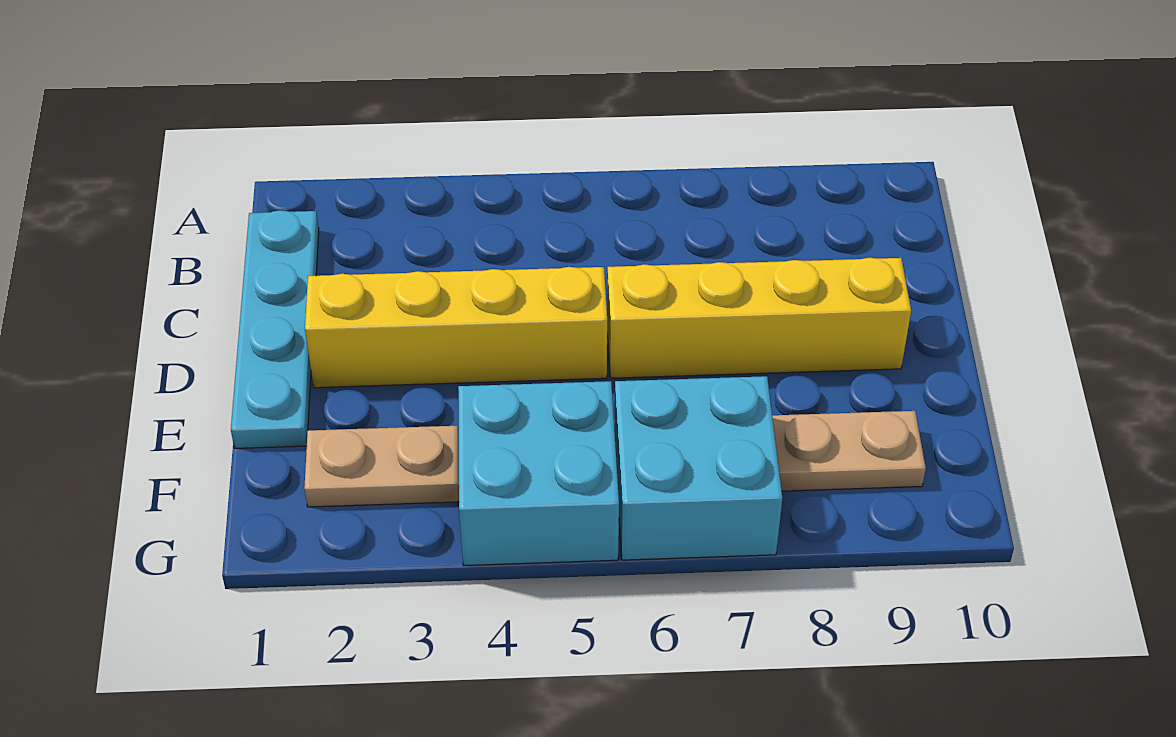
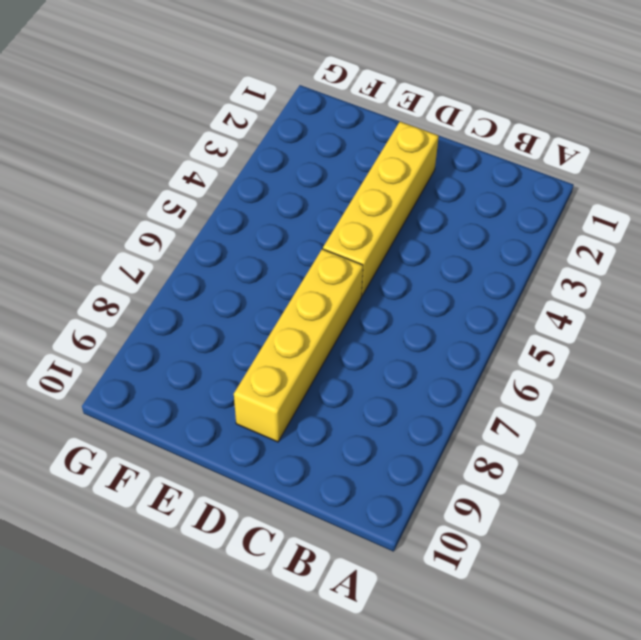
none -> cyan 1x4 plate [231,210,319,448]
none -> tan 1x2 plate [304,426,459,507]

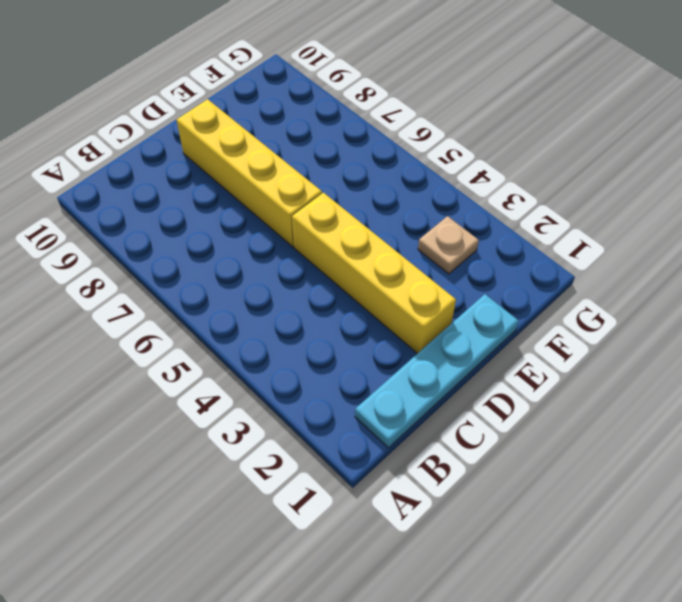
tan 1x1 plate [418,216,479,274] -> tan 1x2 plate [304,426,459,507]
none -> cyan 2x2 brick [458,381,619,566]
none -> cyan 2x2 brick [614,376,782,560]

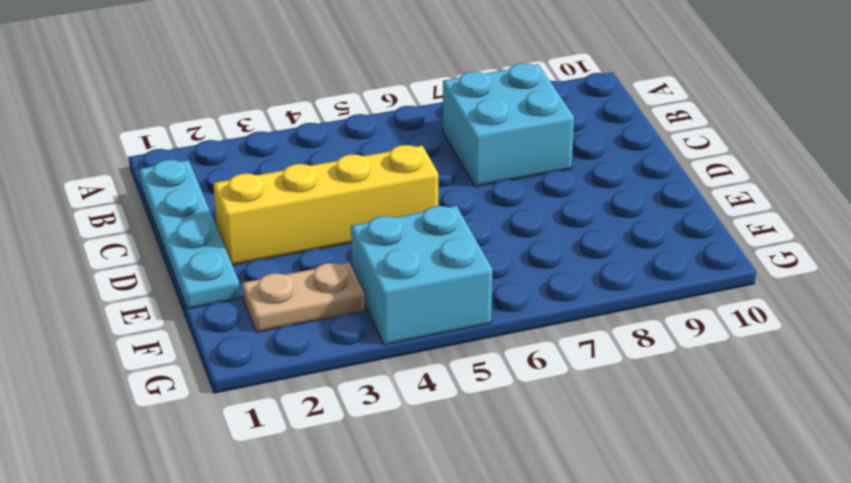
cyan 2x2 brick [443,63,574,187] -> cyan 2x2 brick moved to [614,376,782,560]
none -> yellow 1x4 brick [607,258,911,378]
none -> tan 1x2 plate [772,411,926,491]

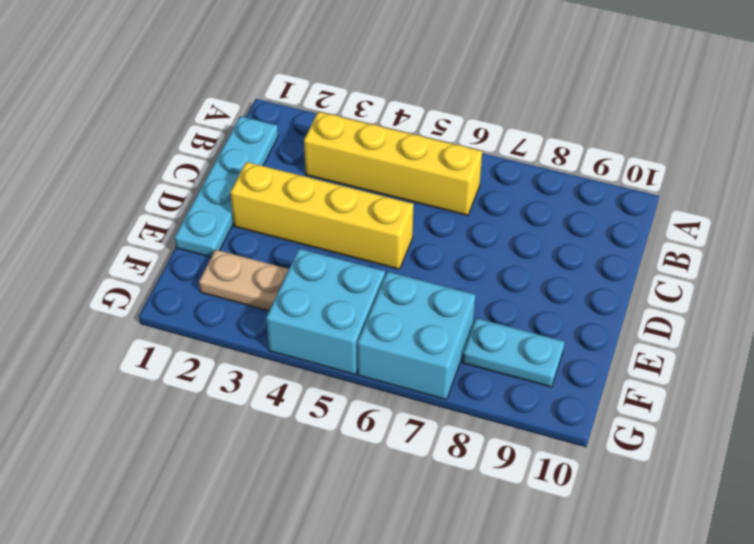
yellow 1x4 brick [304,112,482,215] -> yellow 1x4 brick moved to [607,258,911,378]
cyan 1x2 plate [463,318,564,387] -> tan 1x2 plate [772,411,926,491]

